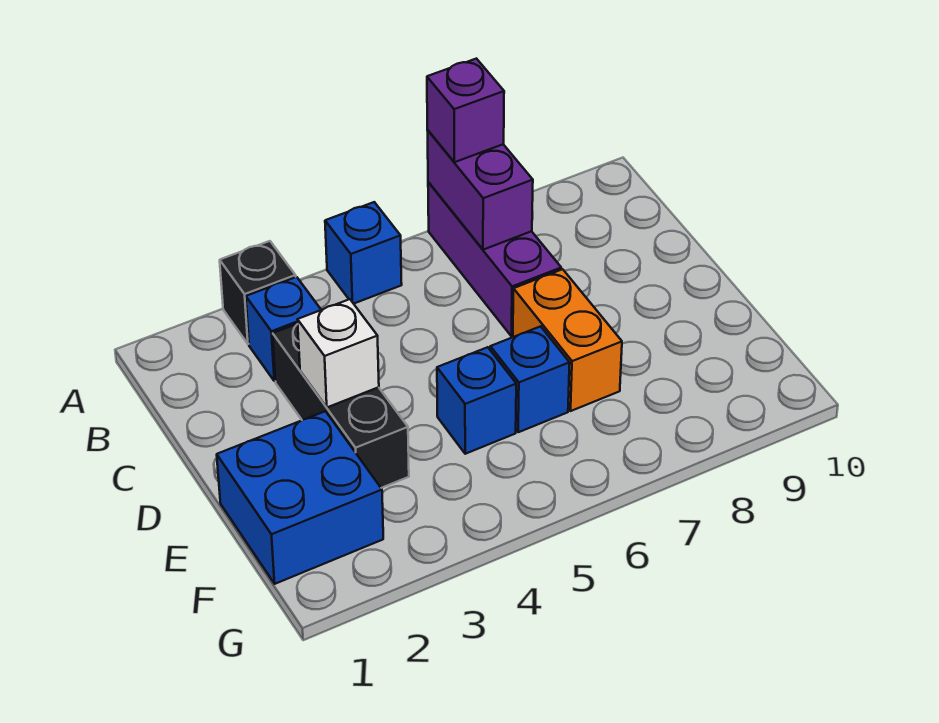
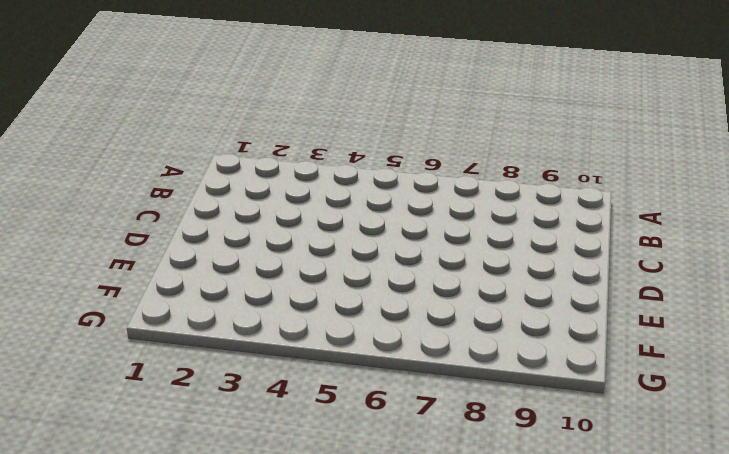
none -> black 1x1 brick [220,241,296,344]
none -> blue 1x1 brick [325,202,402,304]
none -> purple 1x3 brick [428,182,561,336]

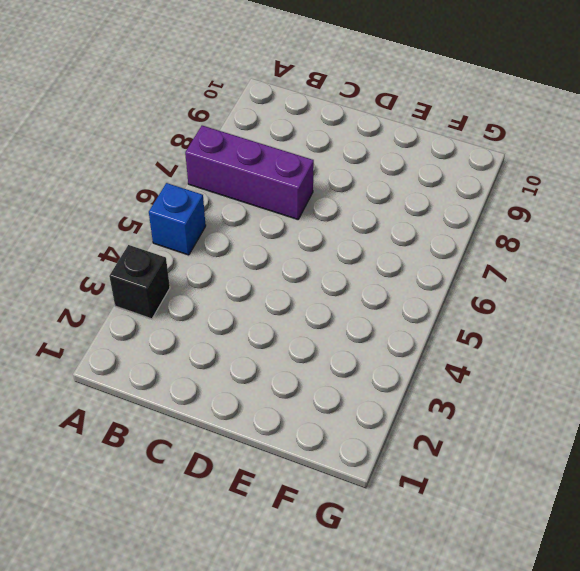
none -> blue 1x1 brick [246,277,321,381]
none -> black 1x3 brick [273,324,409,488]
none -> orange 1x2 brick [513,269,622,411]

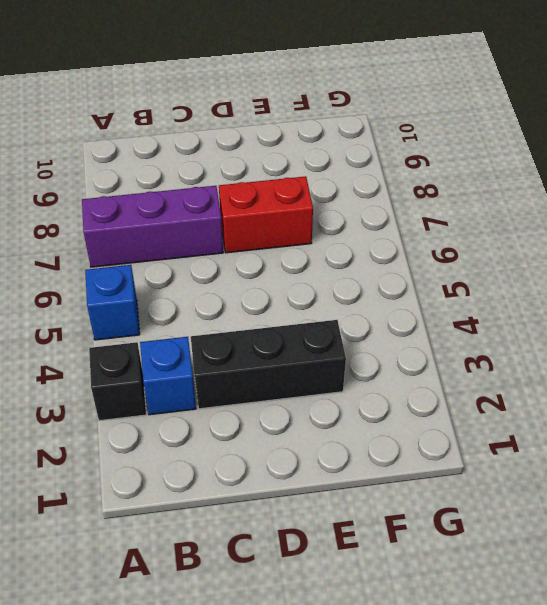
red 1x2 brick [219,176,313,253] -> orange 1x2 brick [513,269,622,411]
none -> blue 2x2 brick [217,411,383,584]
none -> blue 1x1 brick [437,347,516,454]
none -> blue 1x1 brick [490,326,570,432]

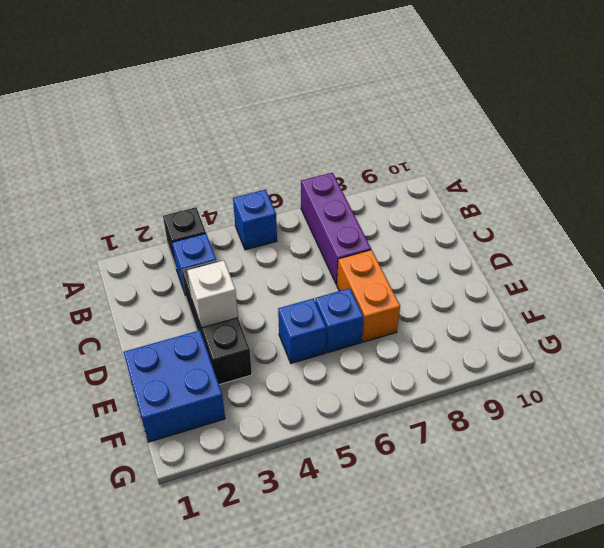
none -> purple 1x2 brick [427,130,533,250]
none -> purple 1x1 brick [427,59,504,162]

